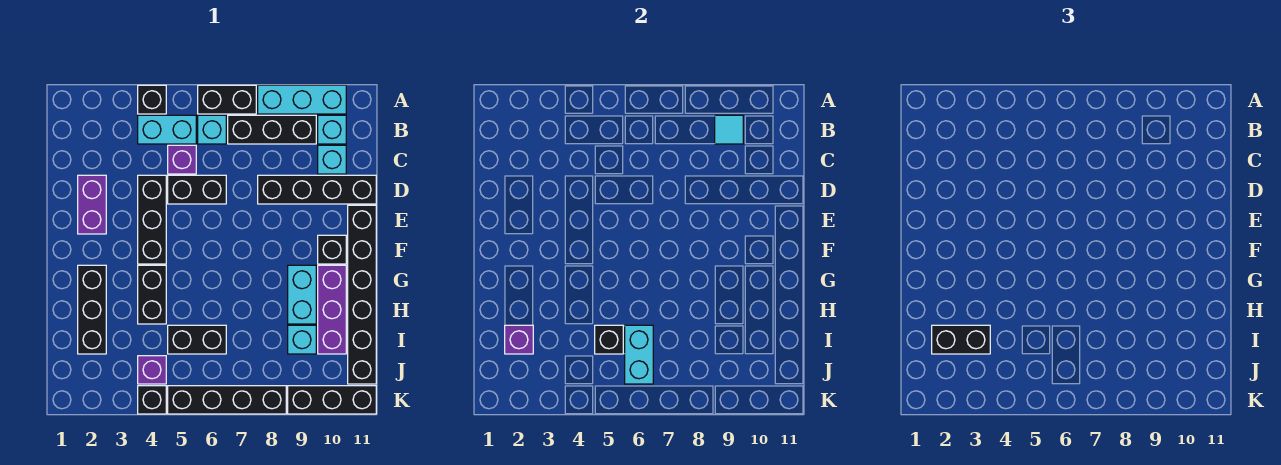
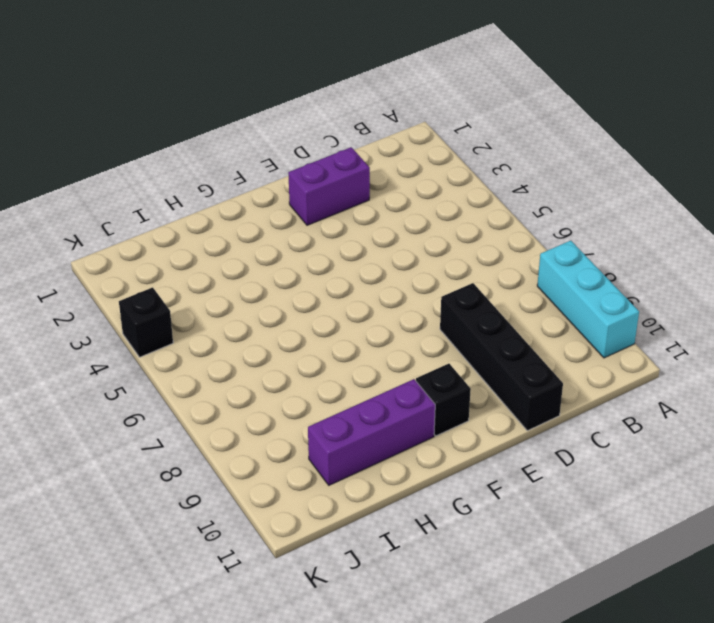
none -> black 1x1 brick [138,85,166,114]
none -> black 1x2 brick [198,85,256,114]
none -> cyan 1x2 brick [138,115,196,144]
none -> cyan 1x1 brick [198,115,226,144]

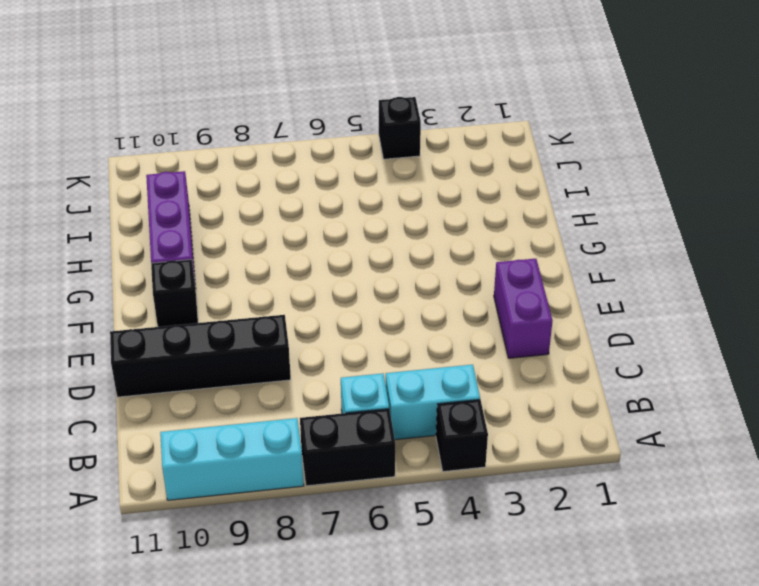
none -> black 1x3 brick [228,115,316,144]
none -> cyan 1x1 brick [318,115,346,144]
none -> purple 1x1 brick [168,145,196,174]
none -> cyan 1x1 brick [318,145,346,174]

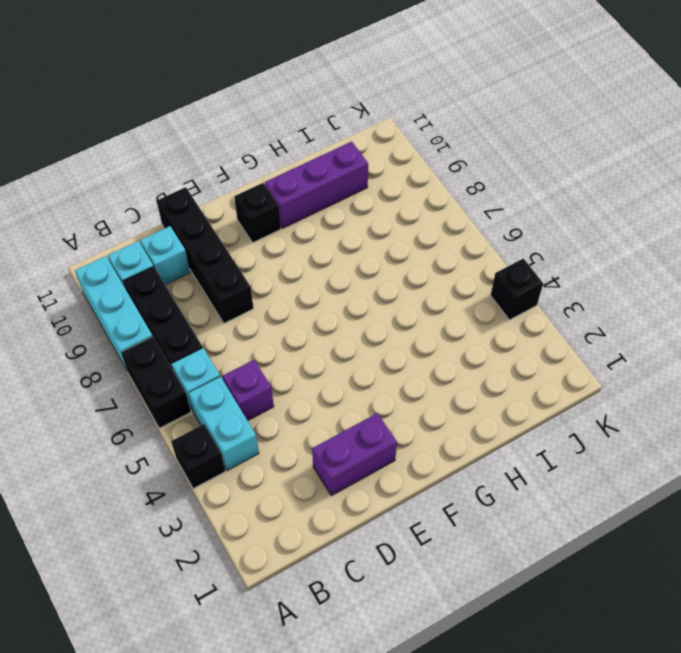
none -> black 1x3 brick [138,175,166,264]
none -> black 1x2 brick [168,175,226,204]
none -> black 1x6 brick [348,205,376,384]
none -> black 1x3 brick [78,265,106,354]

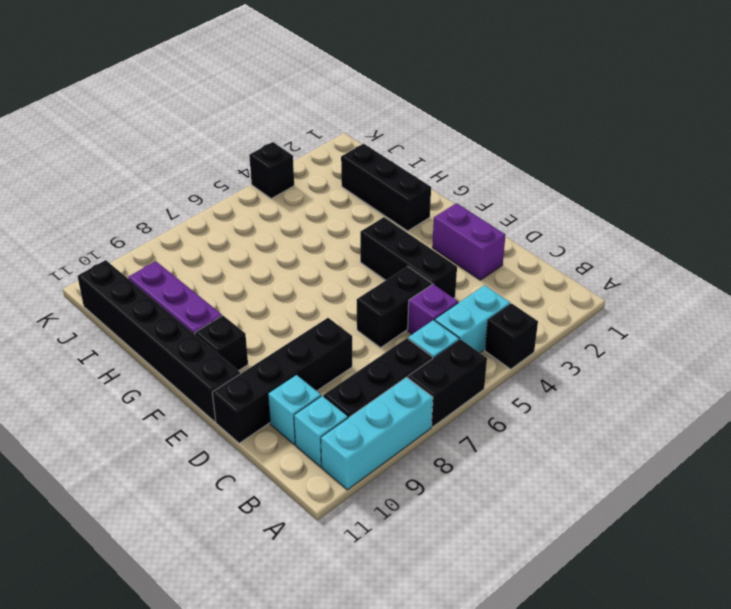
none -> black 1x2 brick [138,265,166,324]
none -> cyan 1x2 brick [288,265,316,324]
none -> black 1x2 brick [168,325,226,354]
none -> cyan 1x1 brick [288,325,316,354]

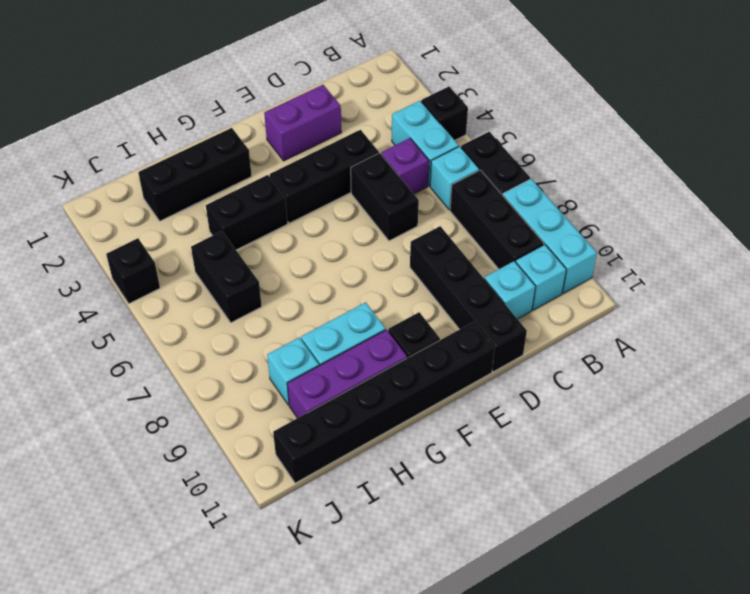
none -> purple 1x1 brick [138,356,166,384]
none -> black 1x4 brick [168,386,286,414]
none -> black 1x3 brick [288,386,376,414]
none -> cyan 1x1 tile [715,115,743,144]

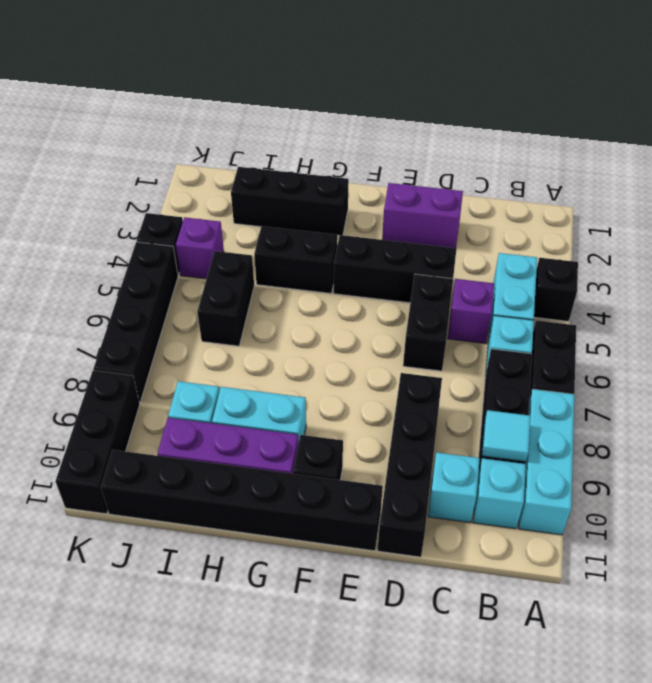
none -> purple 1x1 brick [505,325,533,354]
none -> black 1x1 brick [595,325,623,354]
none -> cyan 1x2 brick [625,325,653,384]
none -> black 1x2 brick [932,325,990,354]

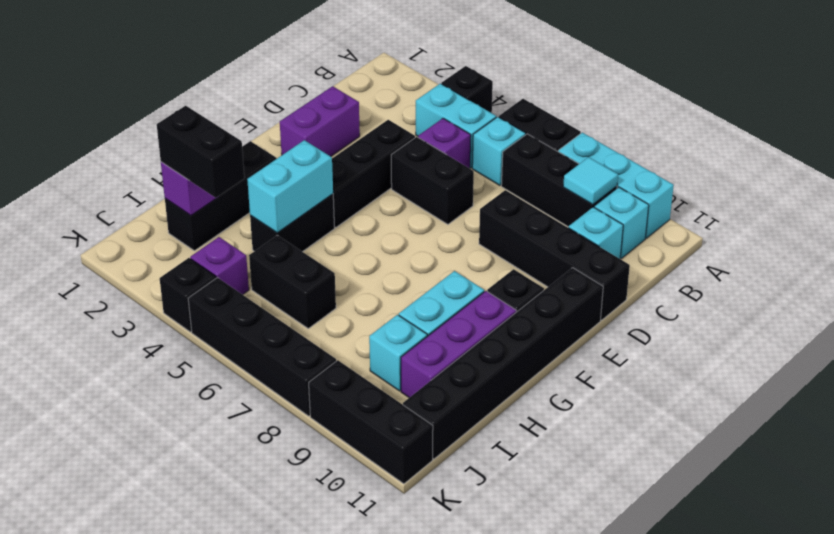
cyan 1x2 brick [247,140,333,233] -> cyan 1x2 brick moved to [625,325,653,384]
none -> black 1x1 brick [595,325,623,354]

